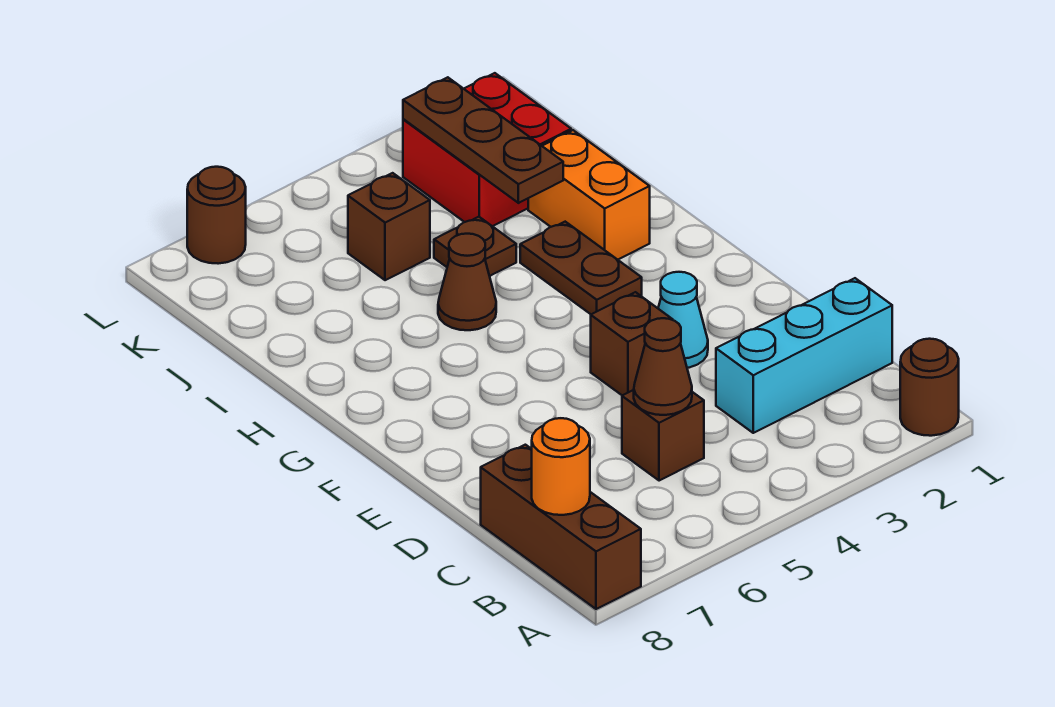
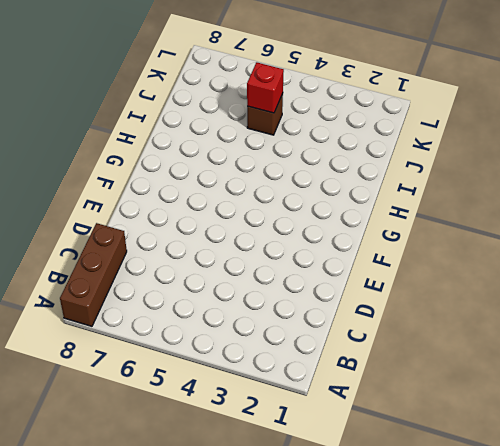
red 1x1 brick [247,62,284,113] -> none
none -> brown 1x1 round brick [900,339,959,436]
none -> cyan 1x3 brick [716,278,892,433]
none -> brown 1x1 brick [622,390,704,481]

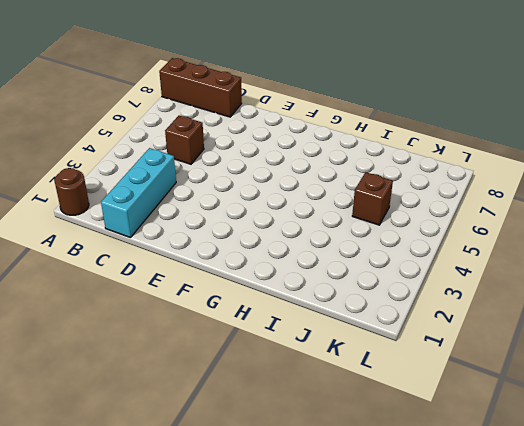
none -> cyan 1x1 cone [658,272,708,368]
none -> brown 1x1 brick [591,292,673,395]
none -> brown 1x2 plate [520,222,642,314]

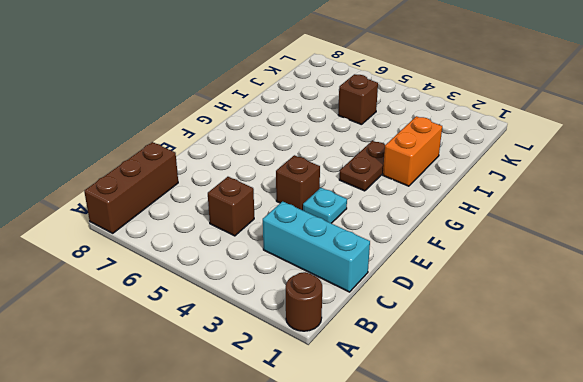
cyan 1x1 plate [303,188,347,223] -> cyan 1x1 cone [658,272,708,368]
none -> brown 1x1 cone [438,234,496,330]
none -> brown 1x1 plate [434,217,516,276]
none -> red 2x2 brick [403,73,571,226]

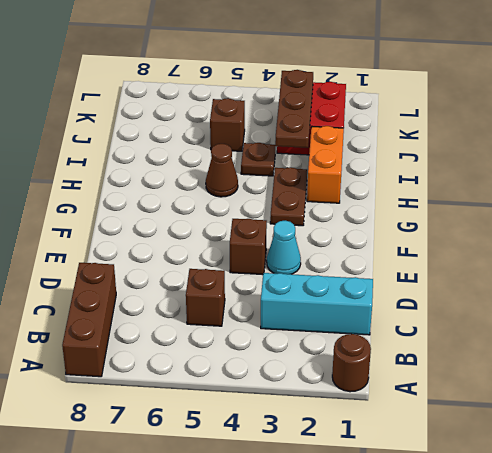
none -> brown 1x1 round brick [187,167,246,264]
none -> orange 1x1 round brick [532,418,590,515]
none -> brown 1x1 cone [634,318,692,415]

